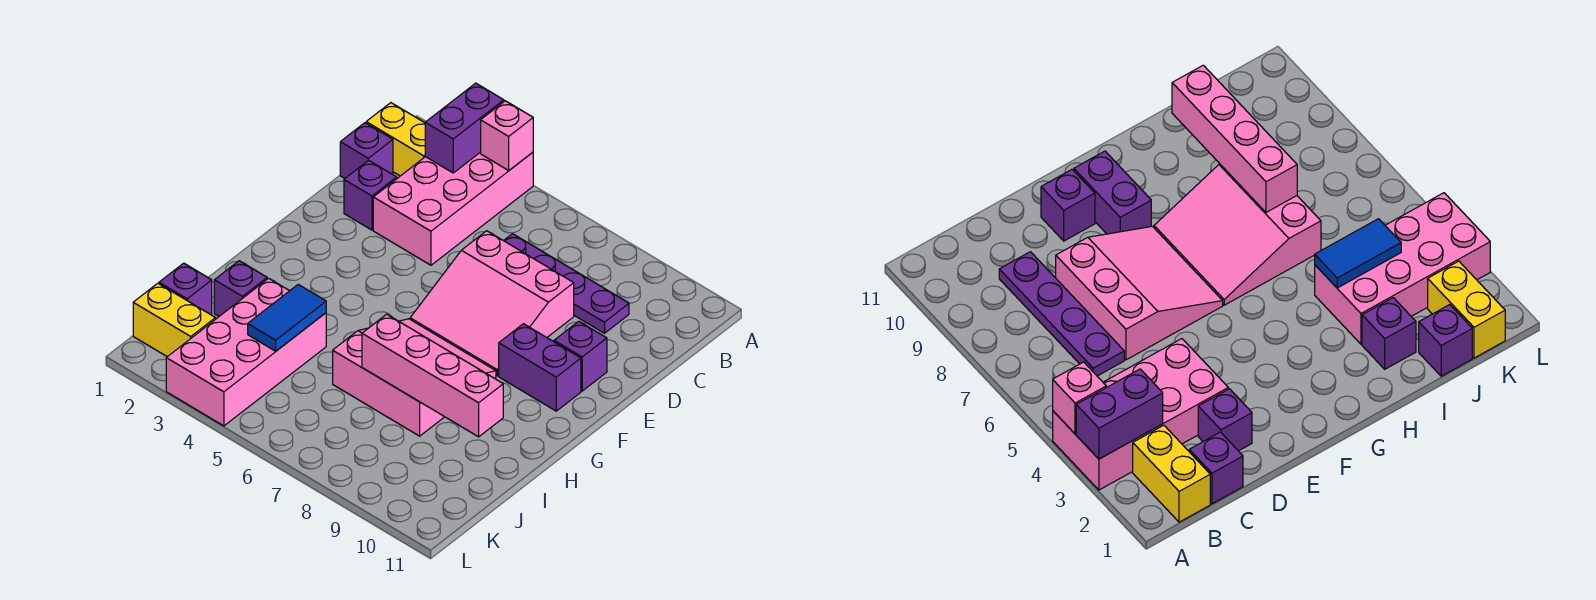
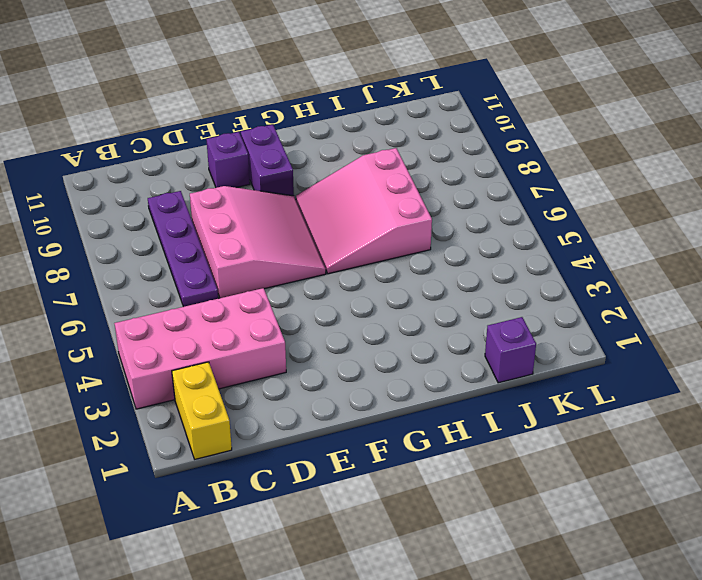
none -> purple 1x1 brick [340,123,393,178]
none -> purple 1x1 brick [344,160,397,230]
none -> purple 1x1 brick [214,261,267,316]

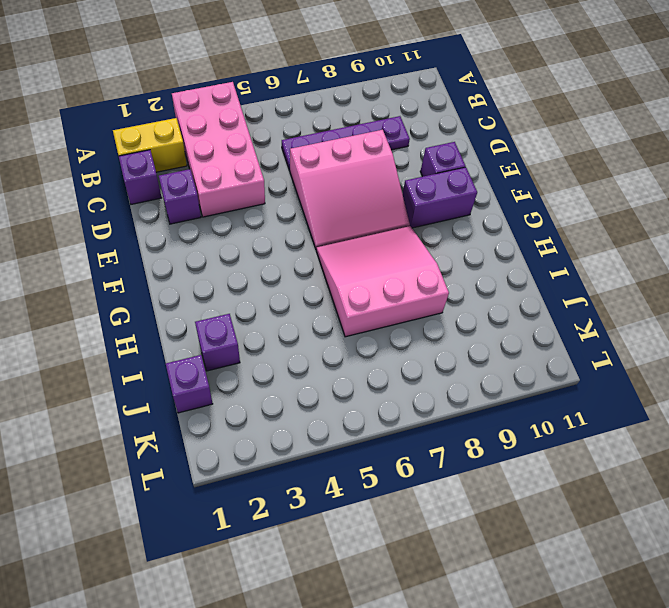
none -> pink 2x4 brick [166,278,326,426]
none -> yellow 1x2 brick [133,283,215,357]
none -> purple 1x2 brick [425,83,504,173]

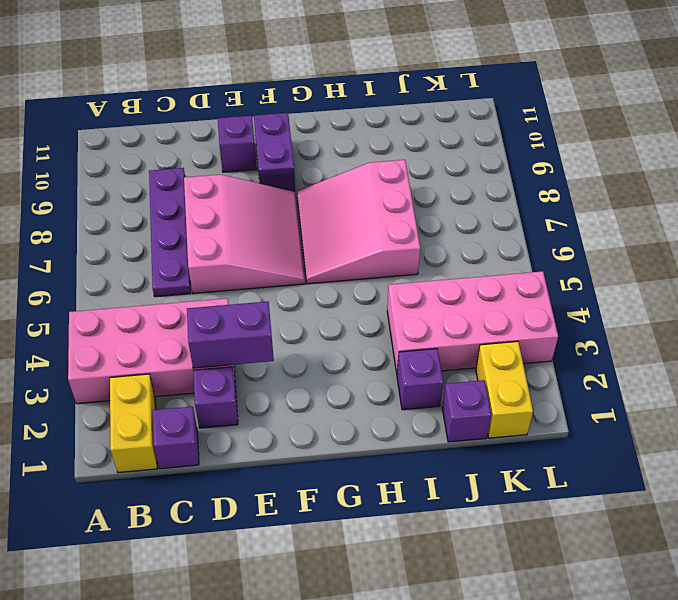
purple 1x2 brick [187,301,274,368] -> purple 1x2 brick moved to [425,83,504,173]
none -> pink 1x1 brick [481,101,533,170]
none -> blue 1x2 tile [248,285,326,351]
none -> pink 1x4 brick [362,314,503,437]

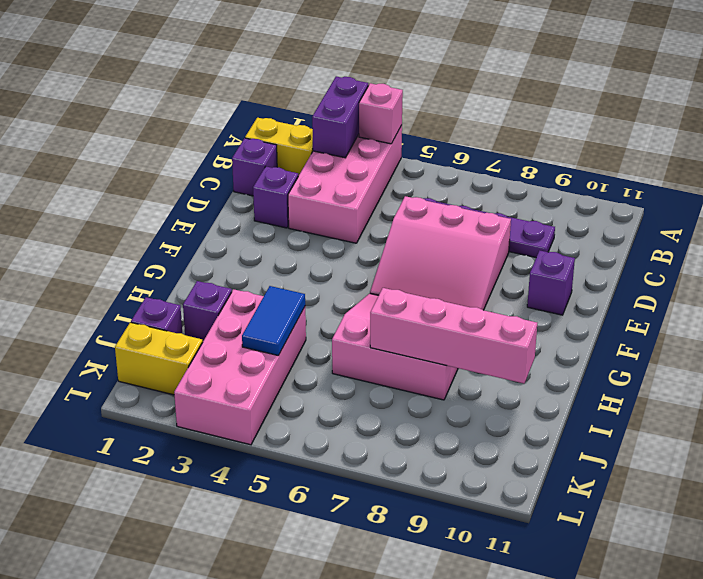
none -> purple 1x2 brick [499,324,581,411]

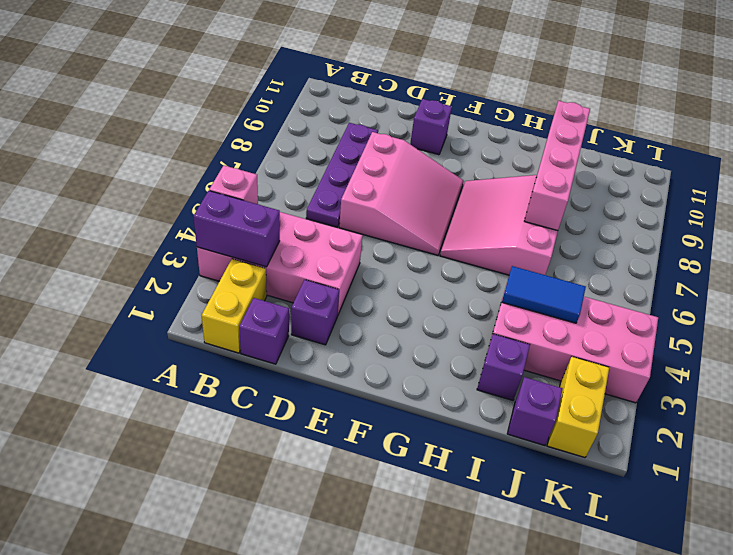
none -> purple 1x2 brick [499,324,581,411]

